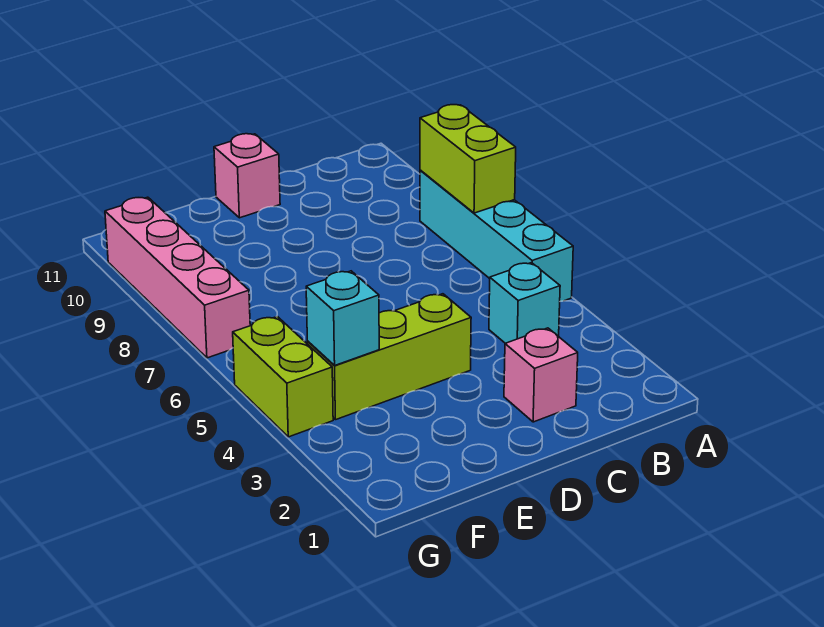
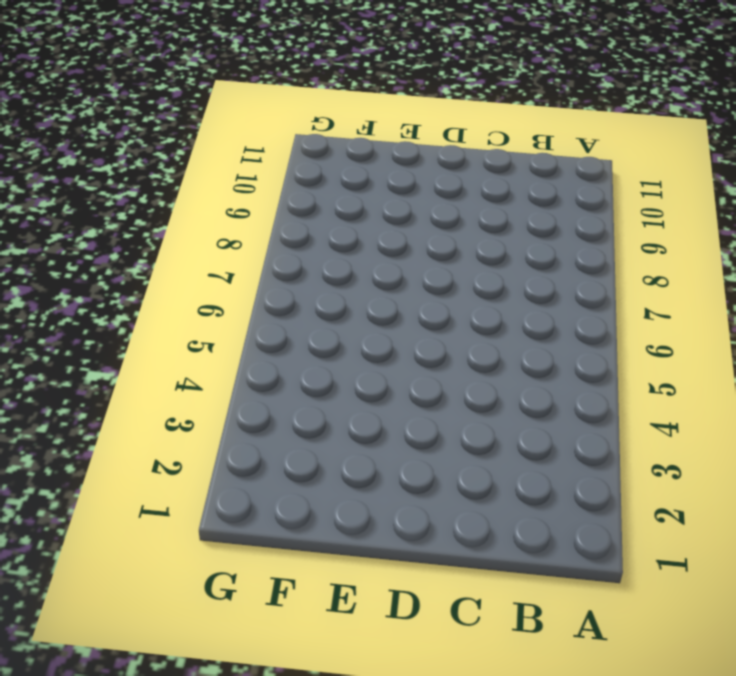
none -> cyan 1x4 brick [420,170,573,301]
none -> cyan 1x1 brick [489,263,560,343]

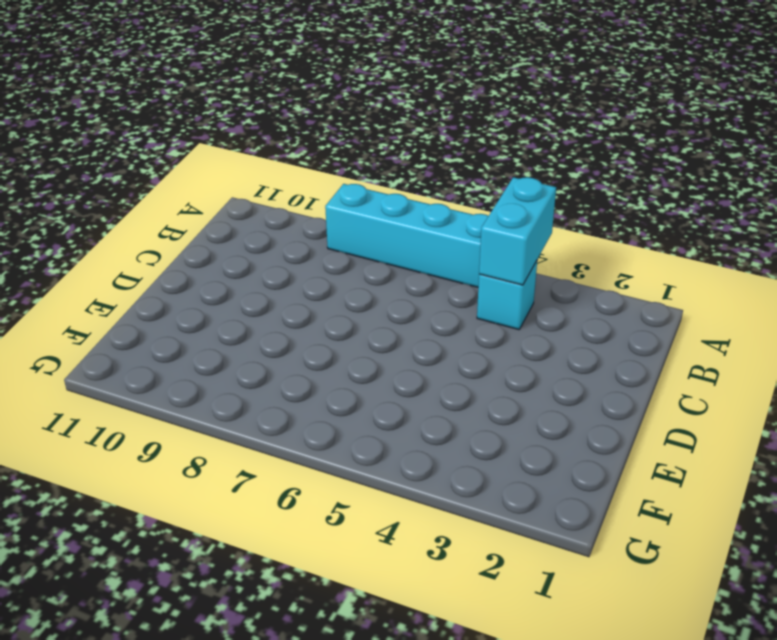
cyan 1x2 brick [479,177,556,285] -> none
none -> pink 1x1 brick [504,328,578,422]
none -> lime 1x3 brick [307,294,471,420]

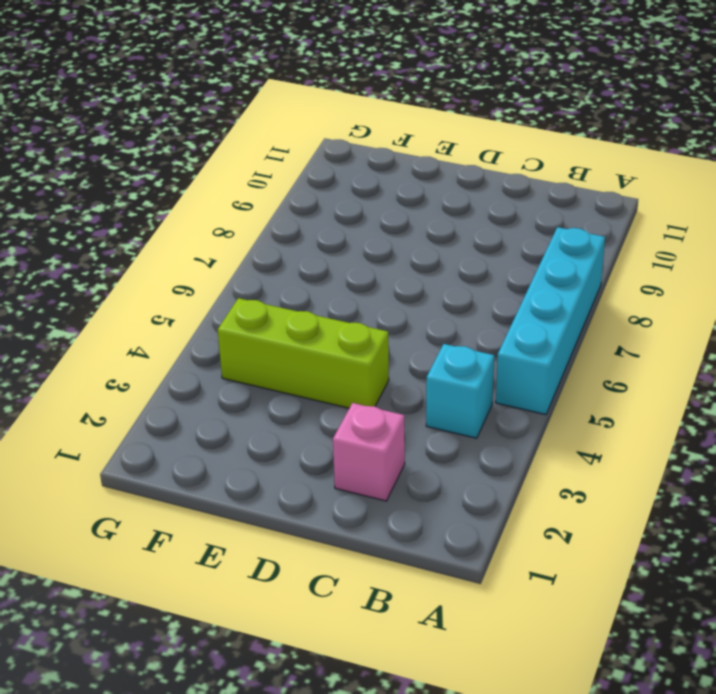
none -> pink 1x1 brick [214,134,280,218]
none -> lime 1x2 brick [233,316,333,437]

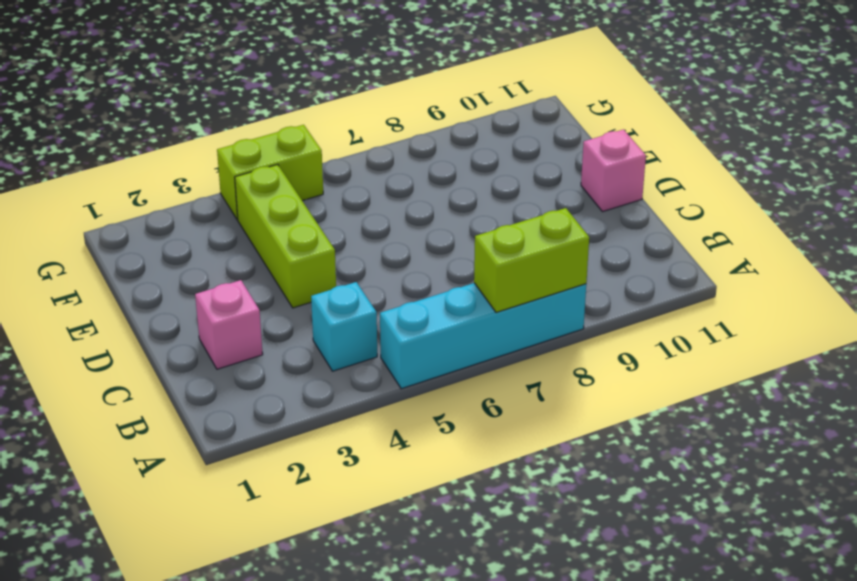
none -> pink 1x4 brick [105,197,250,358]
none -> cyan 1x1 brick [306,271,379,366]

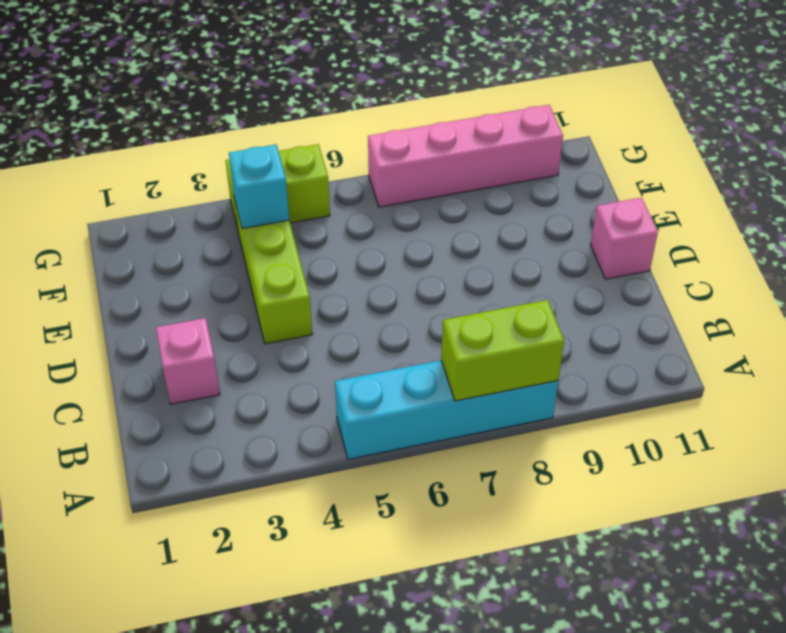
none -> cyan 1x1 brick [489,263,560,343]

